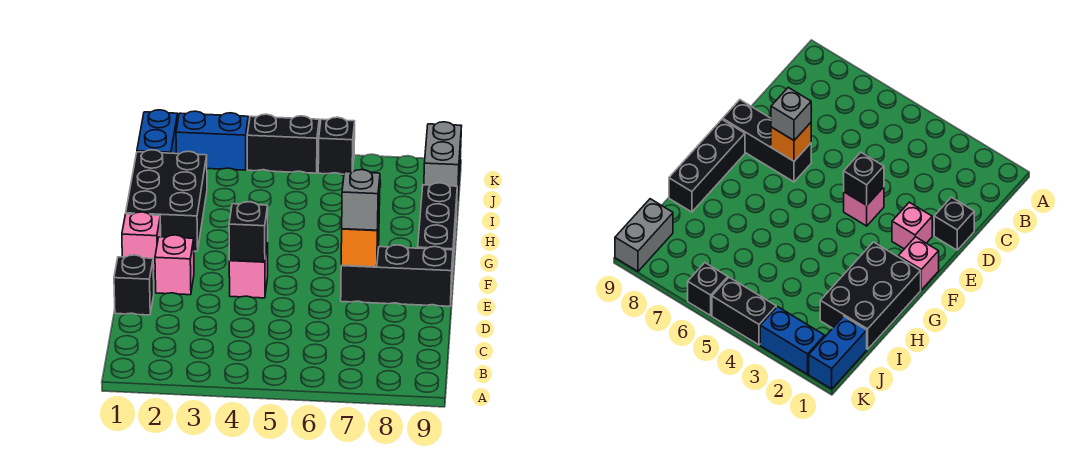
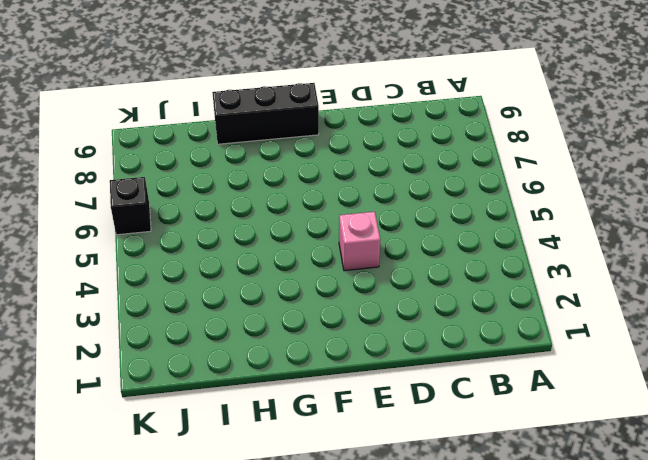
none -> black 1x1 brick [114,255,154,315]
none -> pink 1x1 brick [155,235,194,295]
none -> black 1x3 brick [341,245,453,306]

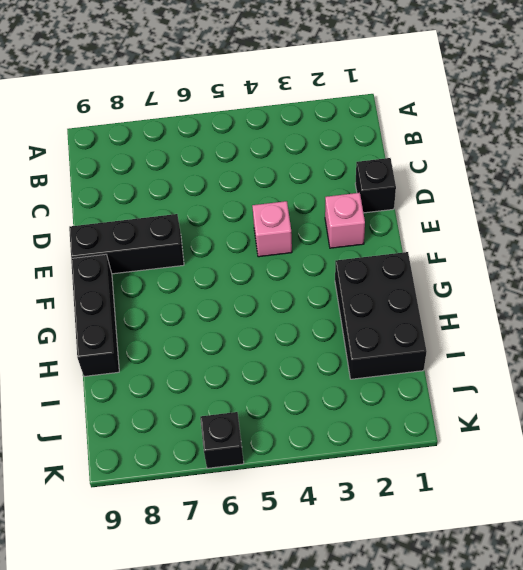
none -> pink 1x1 brick [122,212,161,271]
none -> blue 1x2 brick [137,110,178,154]
none -> grey 1x2 brick [424,122,462,200]

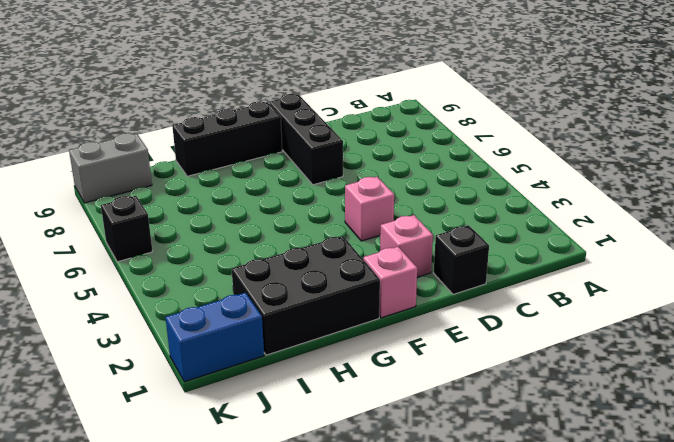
none -> blue 1x2 brick [176,111,248,170]
none -> black 1x2 brick [247,114,319,173]
none -> black 1x1 brick [229,202,268,262]

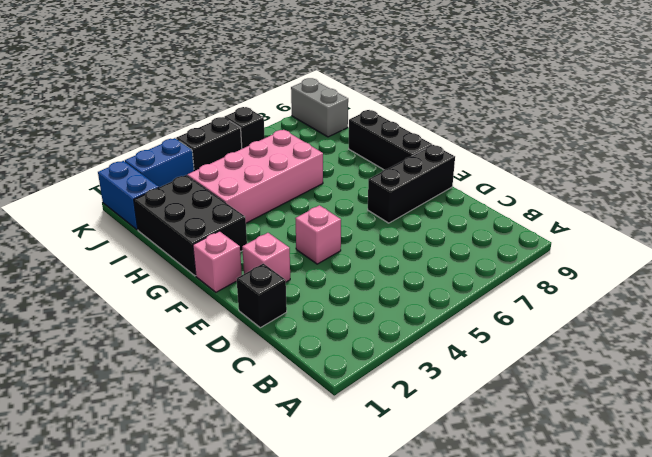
pink 2x4 brick [188,130,323,223] -> none
none -> black 1x1 brick [229,202,268,262]
none -> orange 1x1 brick [341,219,379,267]
none -> grey 1x1 brick [342,170,380,230]

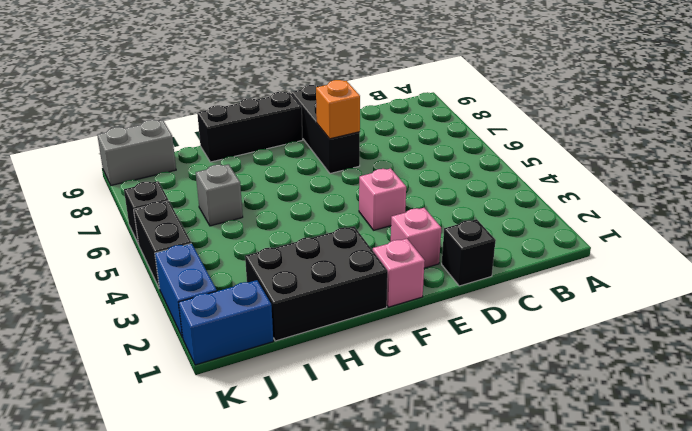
grey 1x1 brick [196,164,243,226] -> grey 1x1 brick moved to [342,170,380,230]
none -> black 1x1 brick [229,202,268,262]

